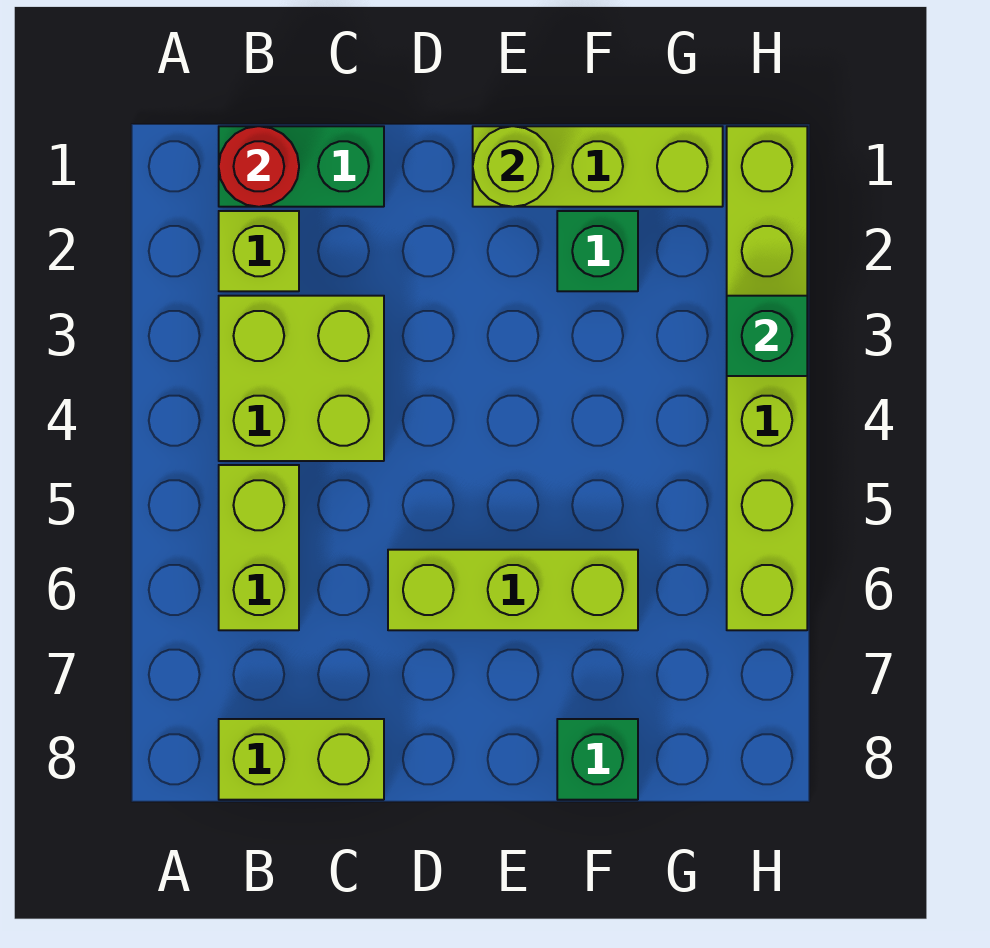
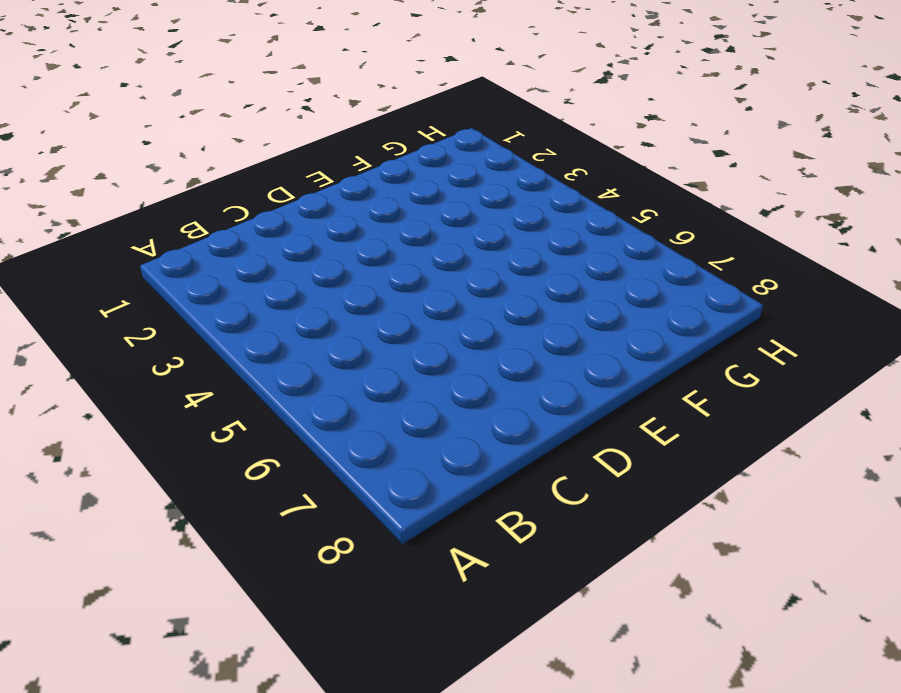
none -> green 1x2 brick [219,126,384,207]
none -> lime 1x1 brick [219,211,299,291]
none -> lime 2x2 brick [219,296,384,461]

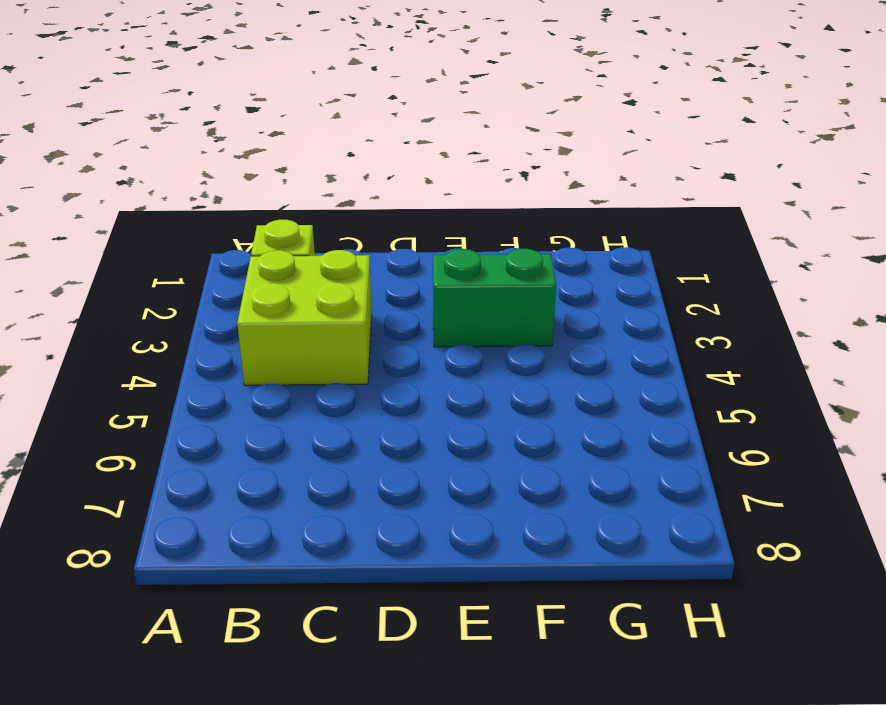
green 1x2 brick [433,249,556,347] -> green 1x2 brick moved to [219,126,384,207]
none -> lime 1x2 brick [219,465,299,630]
none -> lime 1x2 brick [219,719,384,800]
none -> lime 1x3 brick [388,550,638,630]

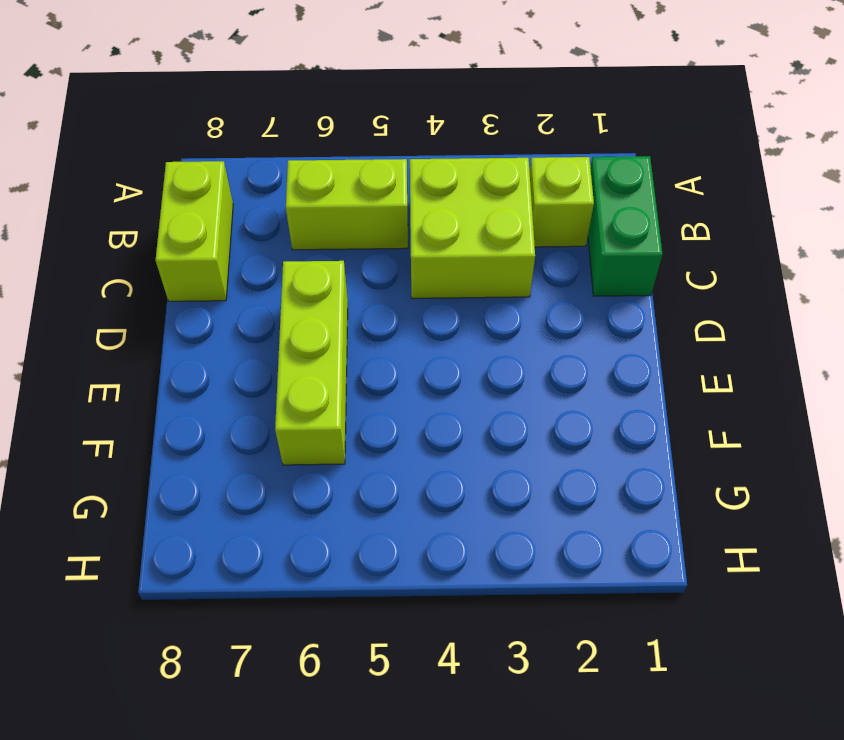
none -> lime 1x3 brick [473,126,723,207]
none -> green 1x1 brick [557,211,638,291]
none -> green 1x1 brick [557,719,638,800]

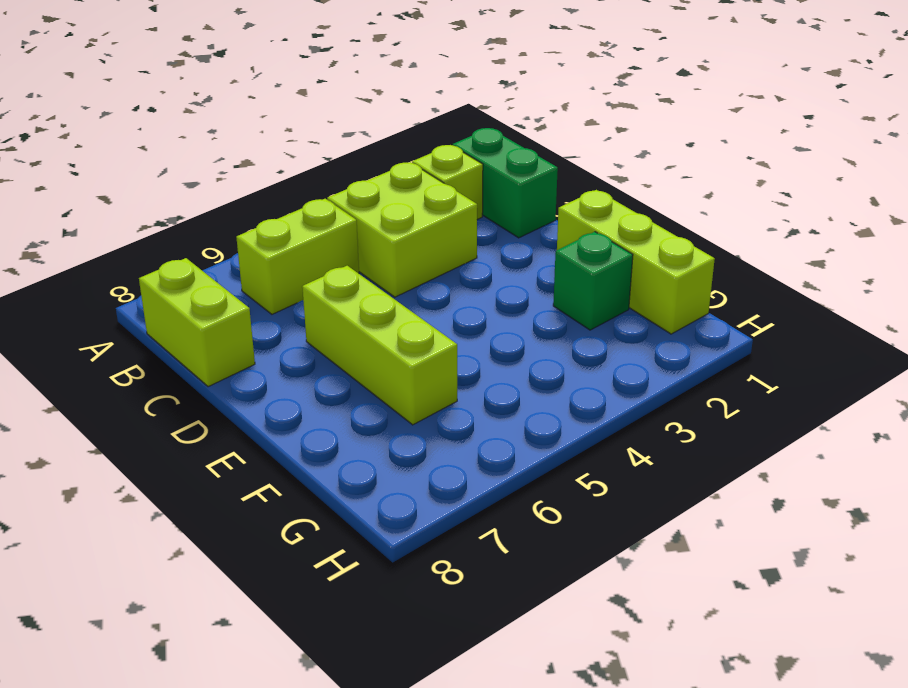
none -> green 1x1 brick [557,719,638,800]
none -> lime 1x6 brick [727,126,807,630]
none -> red 1x1 round brick [219,126,299,207]

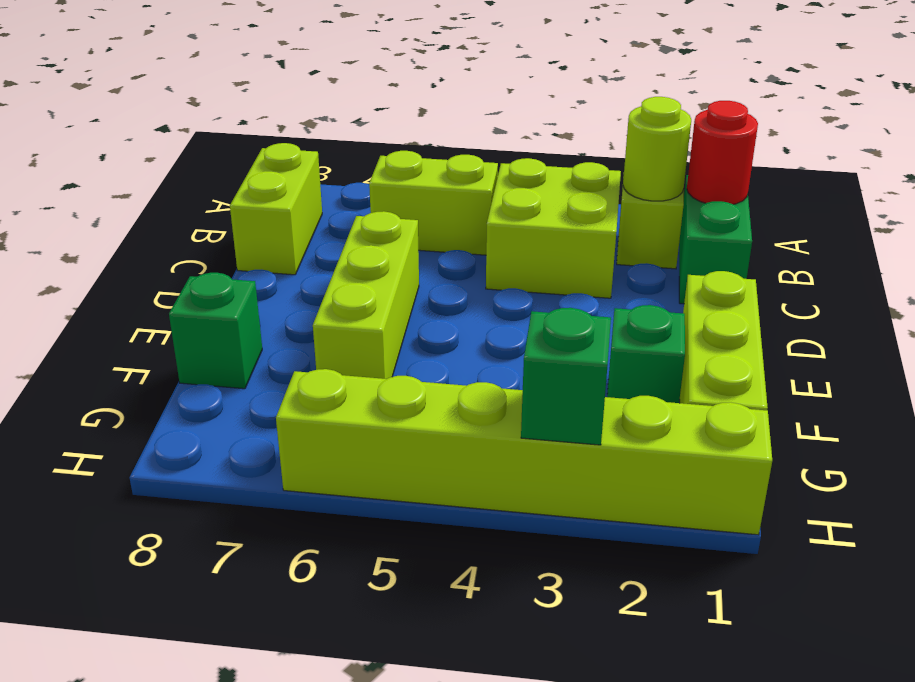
lime 1x1 round brick [623,97,691,201] -> lime 1x1 round brick moved to [473,126,553,207]

